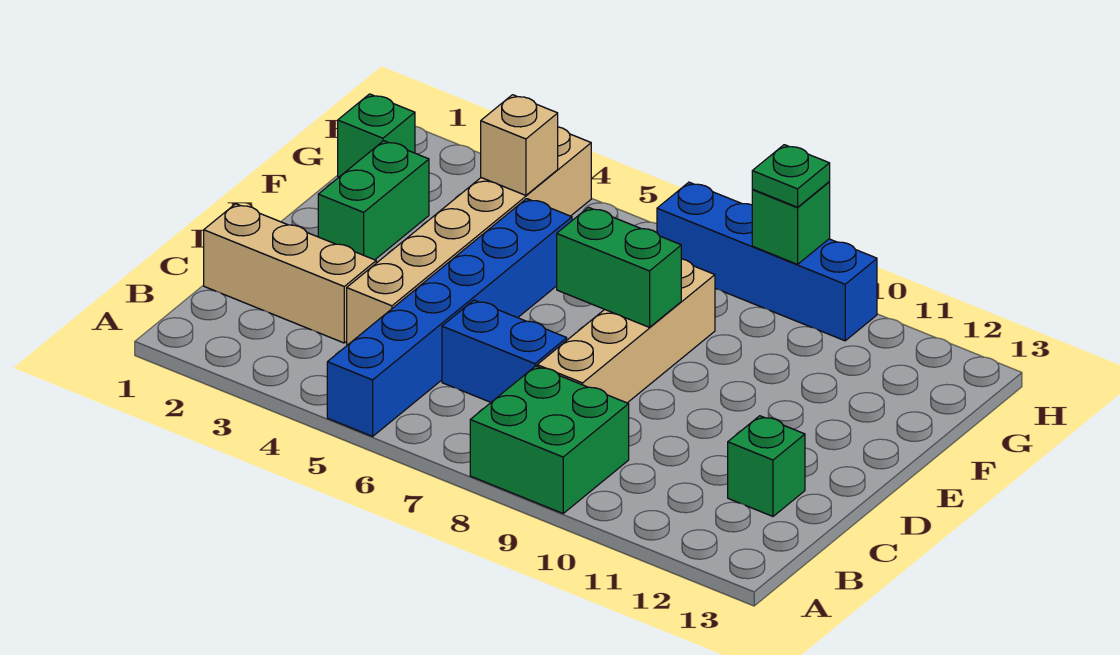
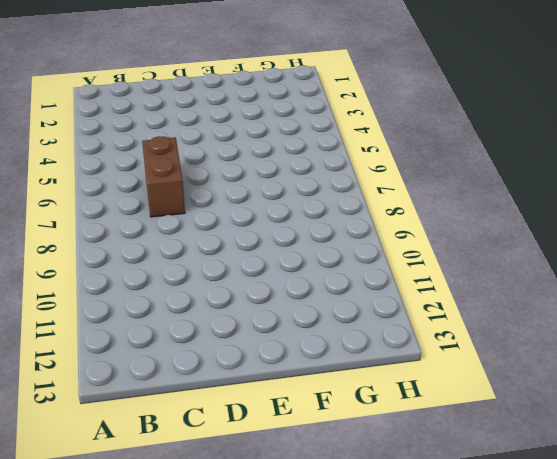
brown 1x2 brick [142,136,185,217] -> blue 1x2 brick [442,300,567,402]
none -> blue 1x6 brick [327,199,572,436]
none -> green 2x2 brick [470,366,629,513]
none -> tan 1x3 brick [204,204,376,343]

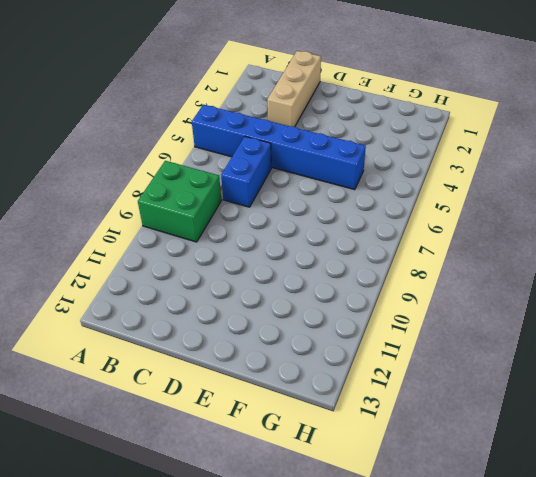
none -> tan 1x6 brick [347,127,591,344]
none -> tan 1x4 brick [537,259,715,403]
none -> green 1x1 brick [728,416,805,516]

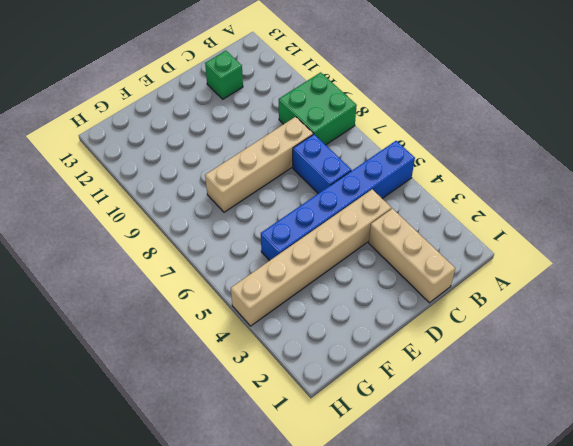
none -> green 1x2 brick [318,141,429,260]
none -> green 1x1 brick [338,94,415,177]
none -> blue 1x4 brick [657,182,877,341]

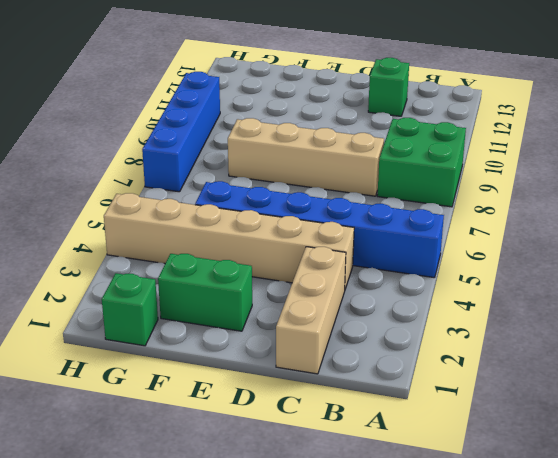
none -> blue 1x2 brick [442,300,567,402]
none -> green 1x2 brick [557,207,681,327]
none -> tan 1x1 brick [481,95,558,195]

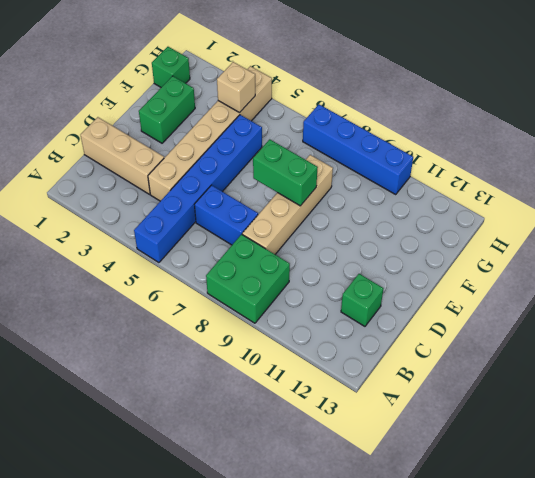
none -> green 1x1 brick [752,182,830,264]
none -> green 1x1 plate [752,145,830,207]

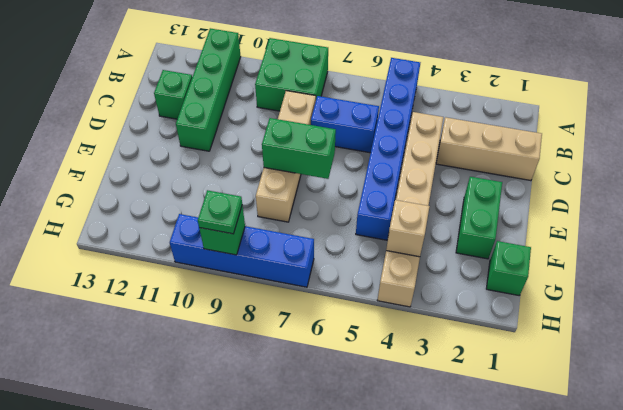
green 1x4 brick [176,28,241,151] -> none

